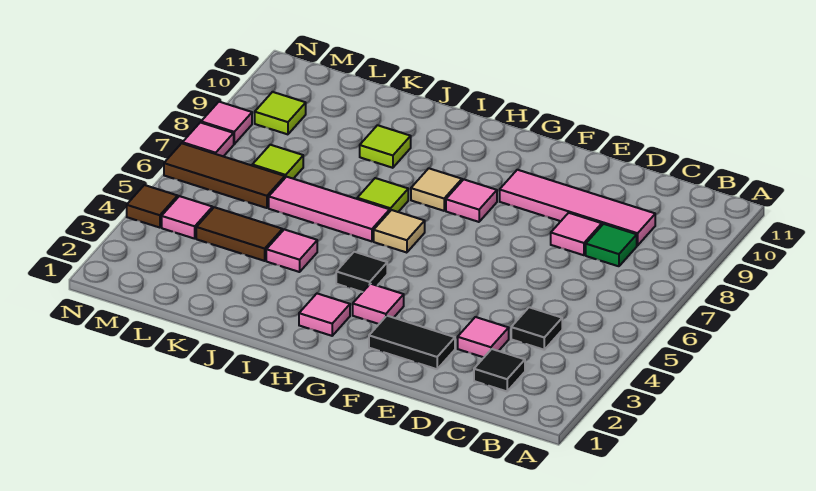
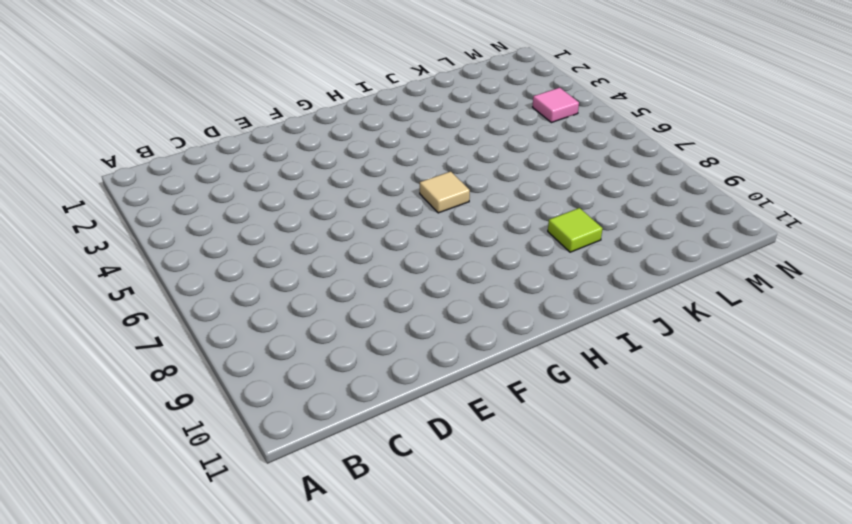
none -> black 1x1 tile [474,349,525,391]
none -> black 1x1 tile [511,307,562,350]
none -> green 1x1 tile [586,224,637,266]

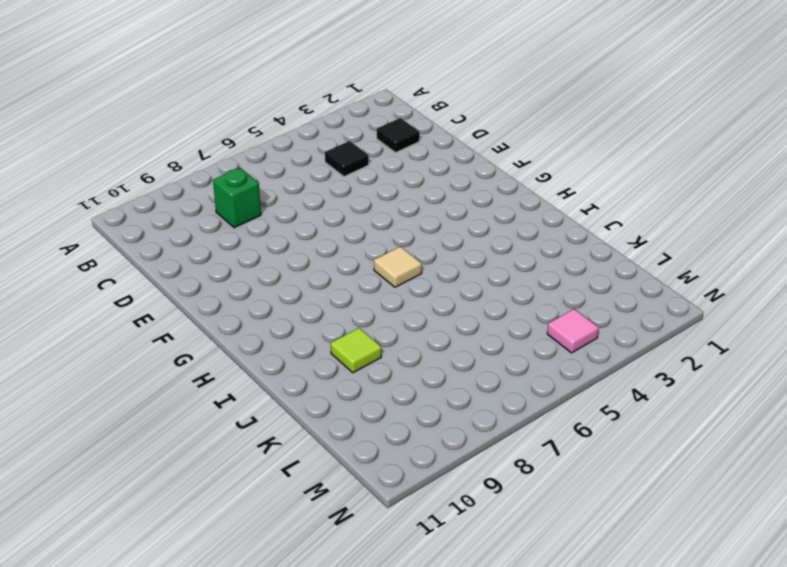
green 1x1 brick [213,168,261,228] -> green 1x1 tile [586,224,637,266]
none -> pink 1x4 tile [500,170,655,246]
none -> pink 1x1 tile [458,317,509,357]
none -> pink 1x1 tile [551,213,602,255]

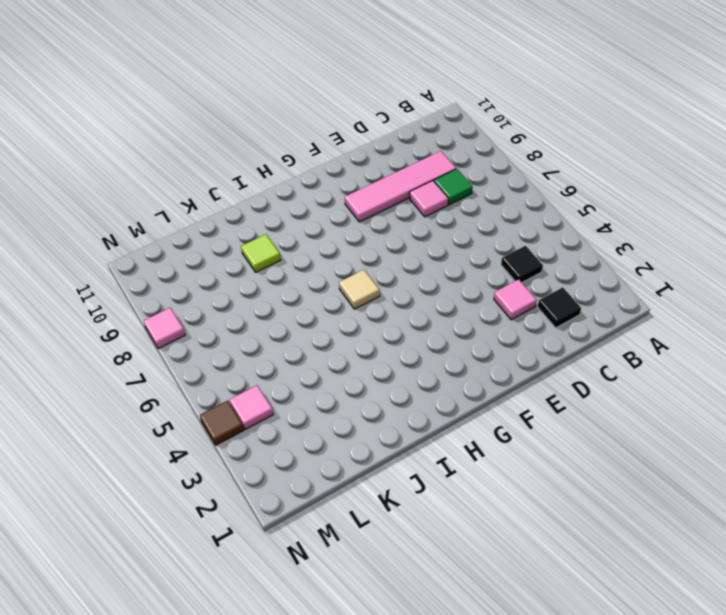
none -> black 1x2 tile [369,316,455,369]
none -> pink 1x1 tile [353,284,404,324]
none -> pink 1x1 tile [446,179,497,222]

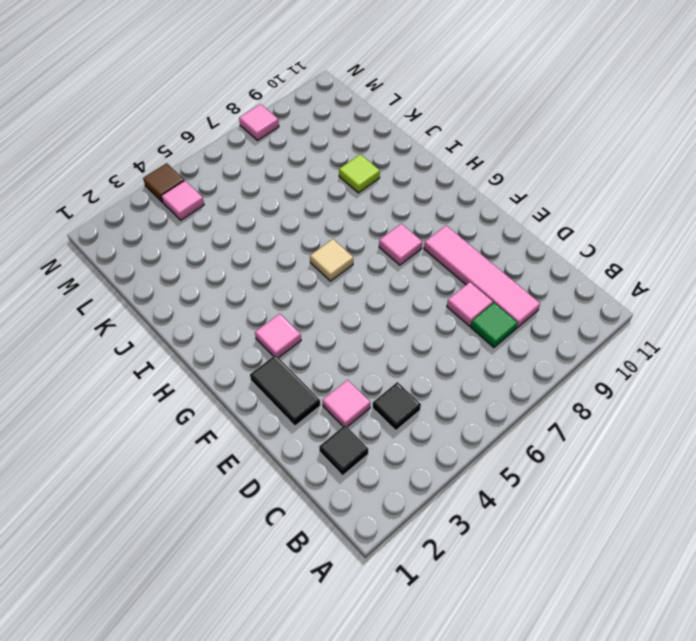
none -> pink 1x1 tile [299,294,350,336]
none -> black 1x1 tile [336,252,387,292]
none -> tan 1x1 tile [411,168,462,211]

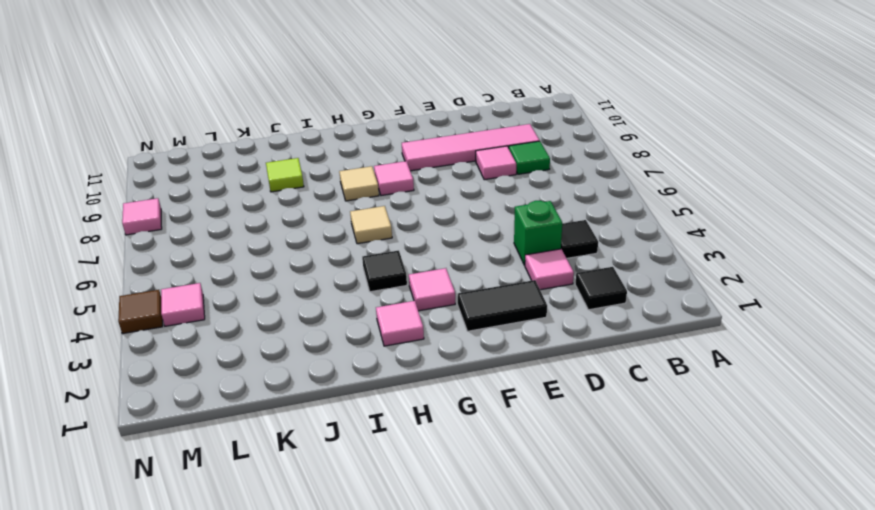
green 1x1 brick [514,201,563,265] -> none
none -> pink 1x3 tile [269,177,390,241]
none -> lime 1x1 tile [357,178,408,212]
none -> pink 1x1 tile [266,229,317,272]

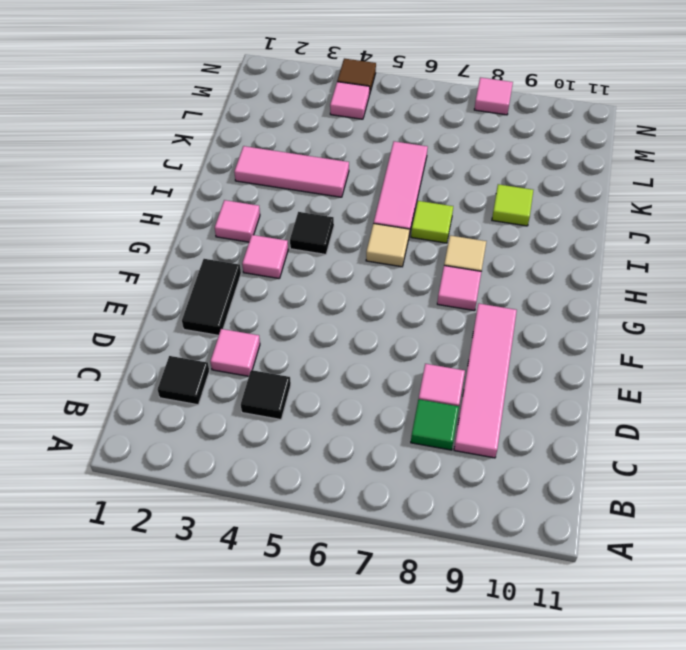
pink 1x3 tile [234,146,349,197] -> pink 1x1 tile [266,229,317,272]
none -> brown 1x2 tile [196,207,282,261]
none -> brown 1x3 tile [164,143,285,208]
none -> lime 1x1 tile [252,145,303,179]

